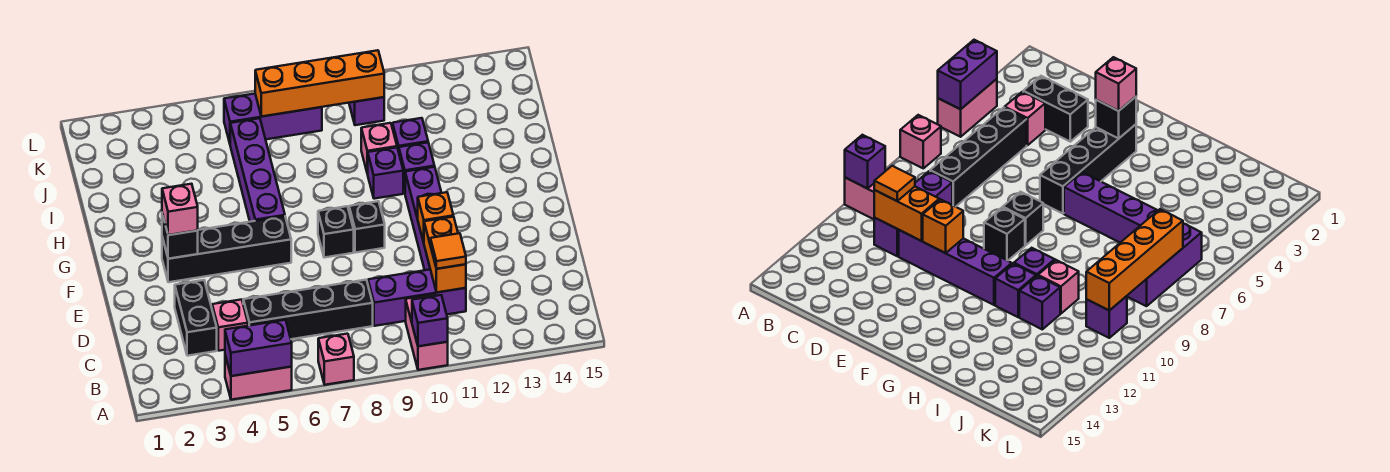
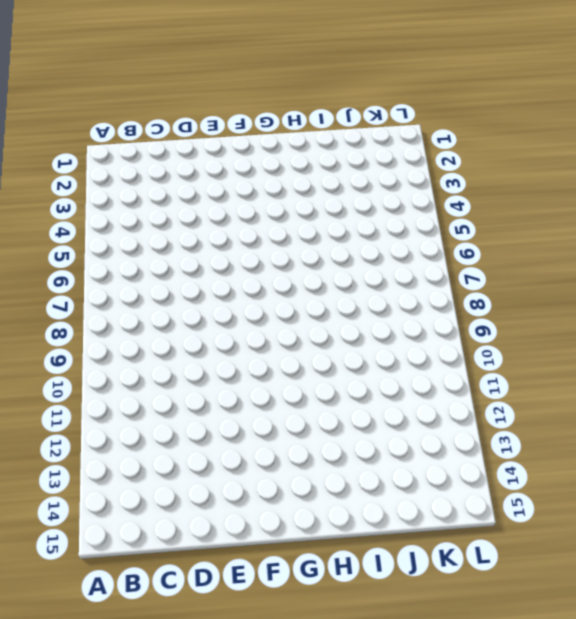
none -> pink 1x2 brick [225,356,292,400]
none -> pink 1x1 brick [318,334,354,385]
none -> pink 1x2 brick [406,294,448,370]

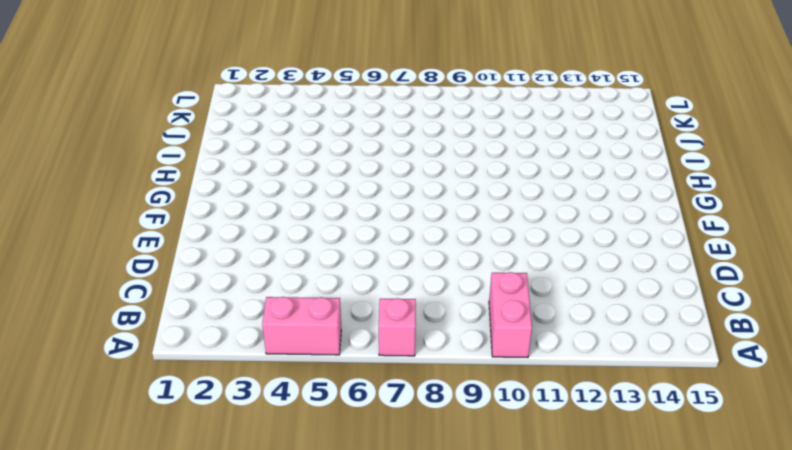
none -> black 1x2 brick [175,280,217,356]
none -> pink 1x1 brick [212,300,248,351]
none -> black 1x4 brick [243,280,373,339]

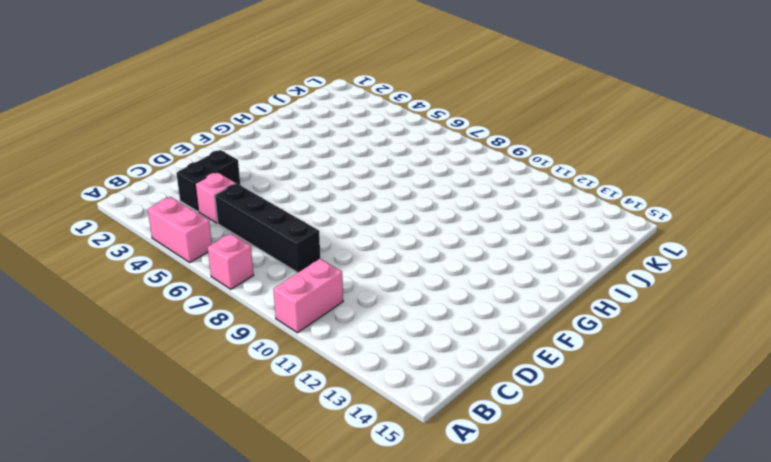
none -> purple 1x3 brick [368,270,466,326]
none -> purple 1x4 brick [405,167,441,270]
none -> black 1x4 brick [162,216,291,282]

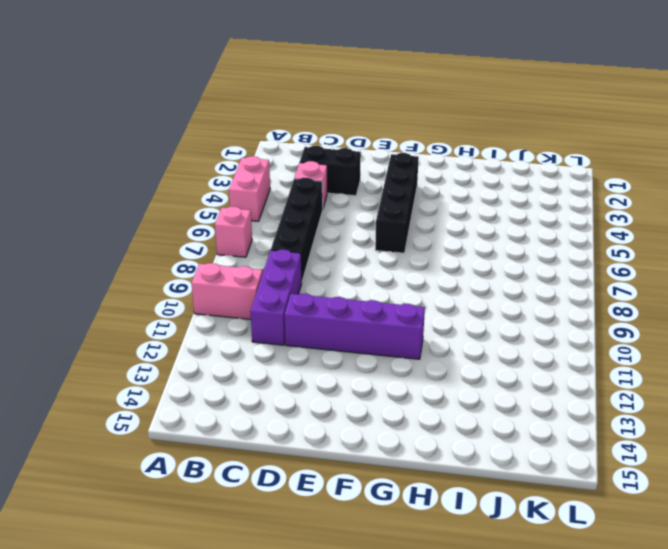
none -> black 1x1 brick [318,206,354,258]
none -> black 1x1 brick [349,201,385,253]
none -> purple 1x4 brick [230,118,285,222]

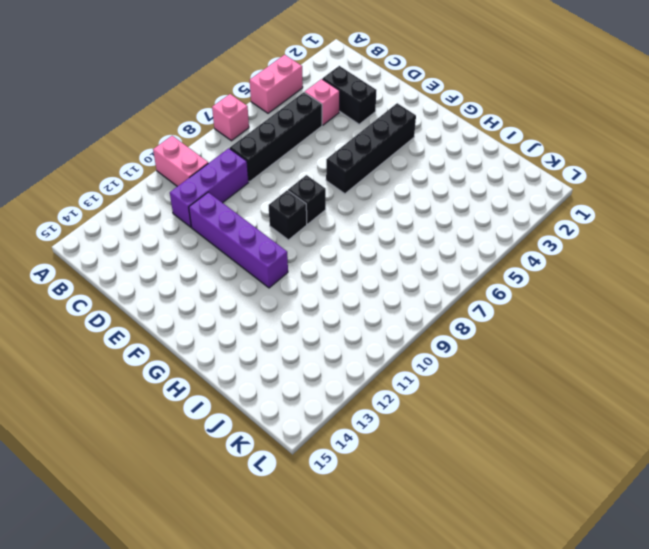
none -> purple 1x4 brick [230,118,285,222]
none -> purple 1x1 brick [368,147,403,199]
none -> purple 1x1 brick [399,142,435,192]

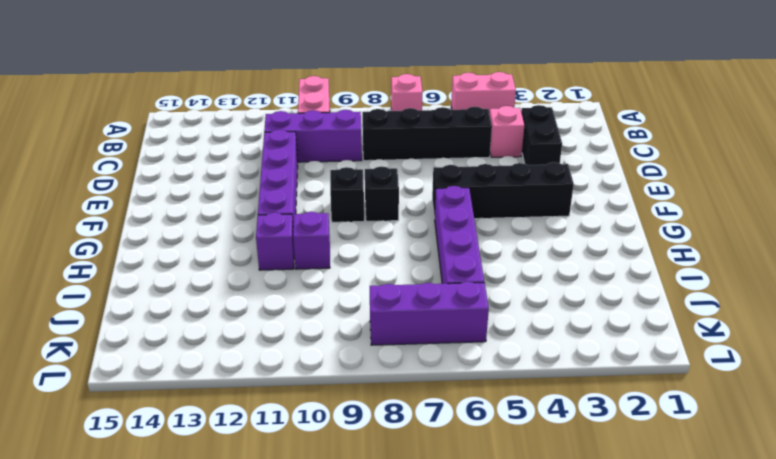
none -> pink 1x1 brick [361,123,397,174]
none -> purple 1x1 brick [393,118,428,151]
none -> purple 1x1 brick [349,97,384,125]

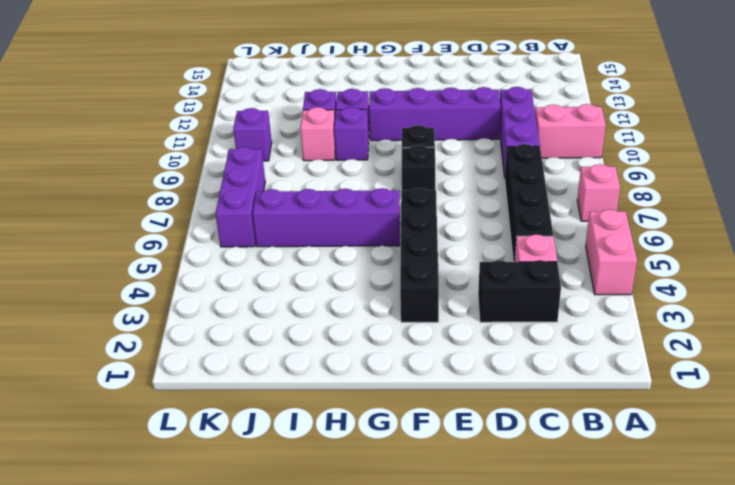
none -> purple 1x2 brick [225,320,292,376]
none -> purple 1x1 brick [412,295,448,346]
none -> orange 1x2 brick [424,217,466,293]

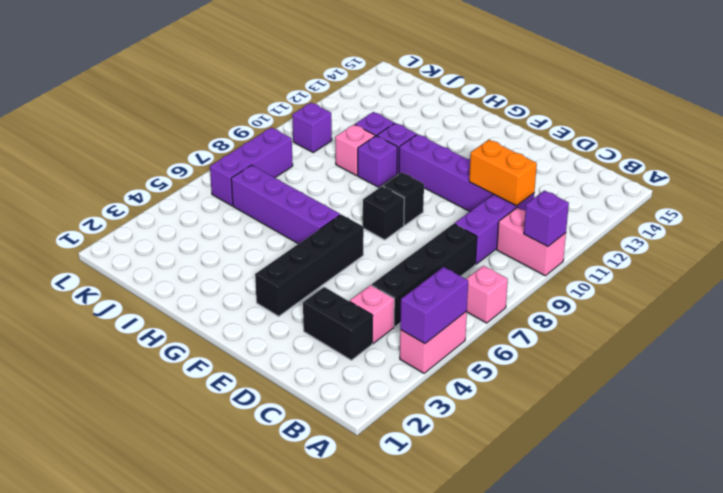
none -> orange 1x1 brick [418,192,453,242]
none -> black 1x1 brick [162,213,198,259]
none -> orange 1x4 brick [255,50,384,117]

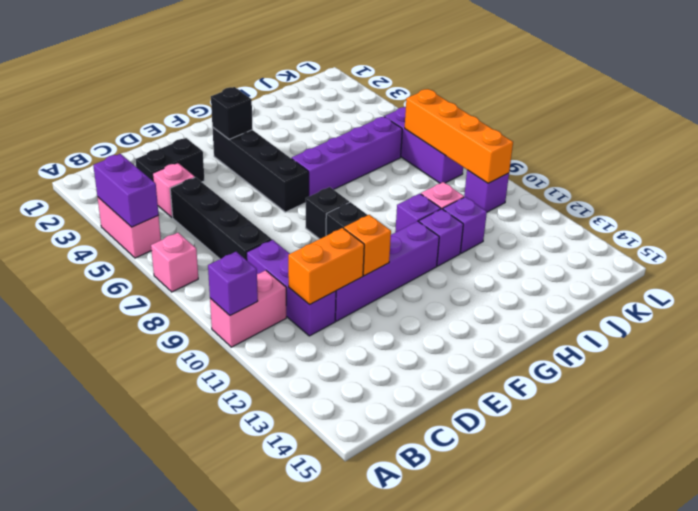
none -> orange 1x1 tile [430,233,466,269]
none -> pink 1x1 brick [162,184,198,235]

